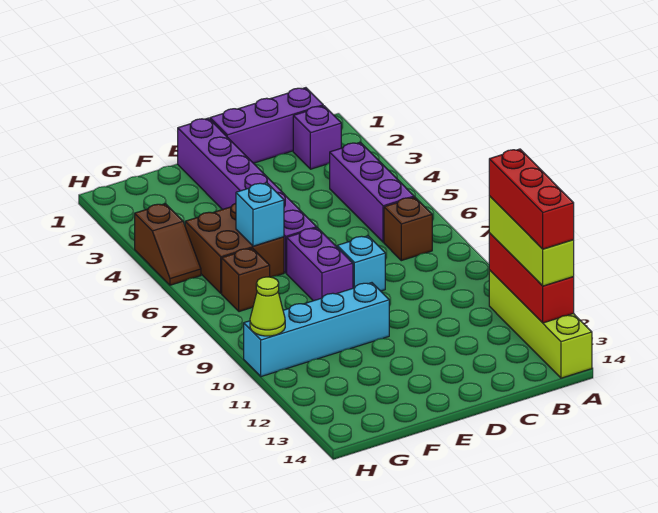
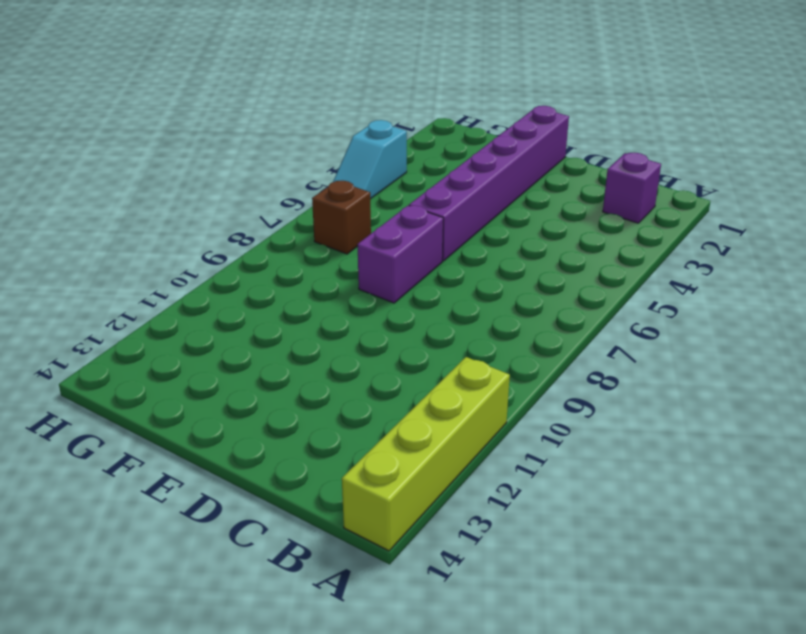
cyan 1x2 slope [333,120,407,199] -> brown 1x2 slope [135,204,201,285]
none -> purple 1x3 brick [210,88,323,163]
none -> purple 1x3 brick [330,142,414,242]
none -> brown 1x1 brick [384,197,432,261]

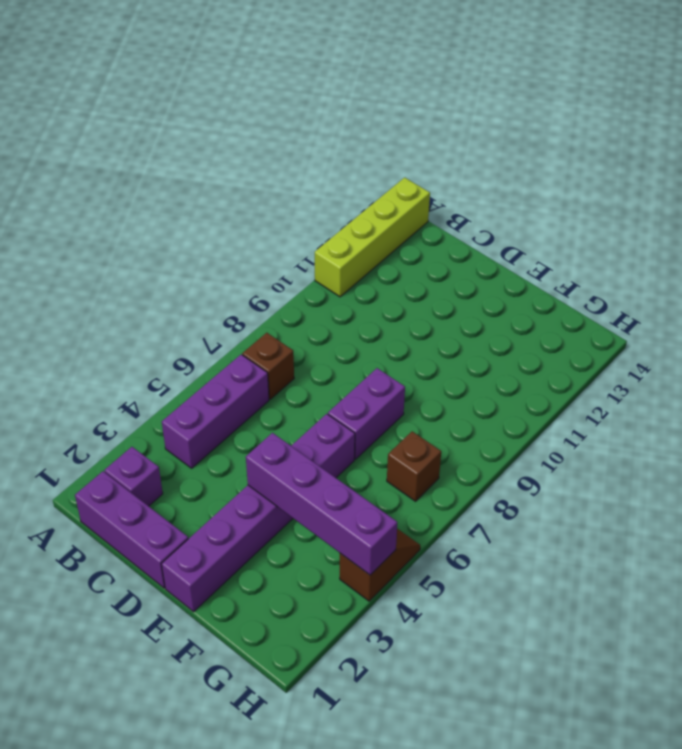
purple 1x4 brick [246,433,397,575] -> none
none -> cyan 1x1 brick [337,236,385,291]
none -> cyan 1x4 brick [244,283,389,377]
none -> brown 2x2 brick [185,203,284,293]

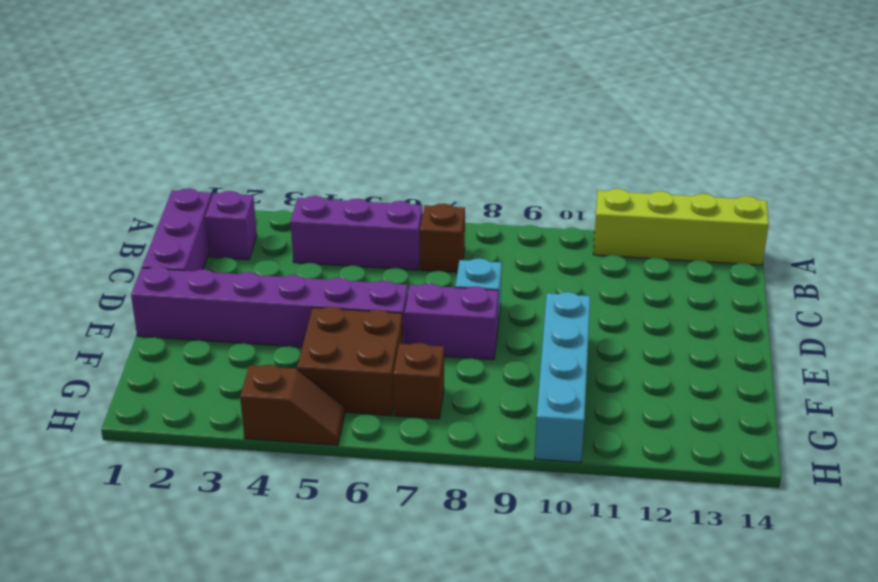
none -> red 1x3 brick [489,233,574,323]
none -> cyan 1x1 brick [236,183,284,246]
none -> lime 1x1 cone [250,277,285,336]

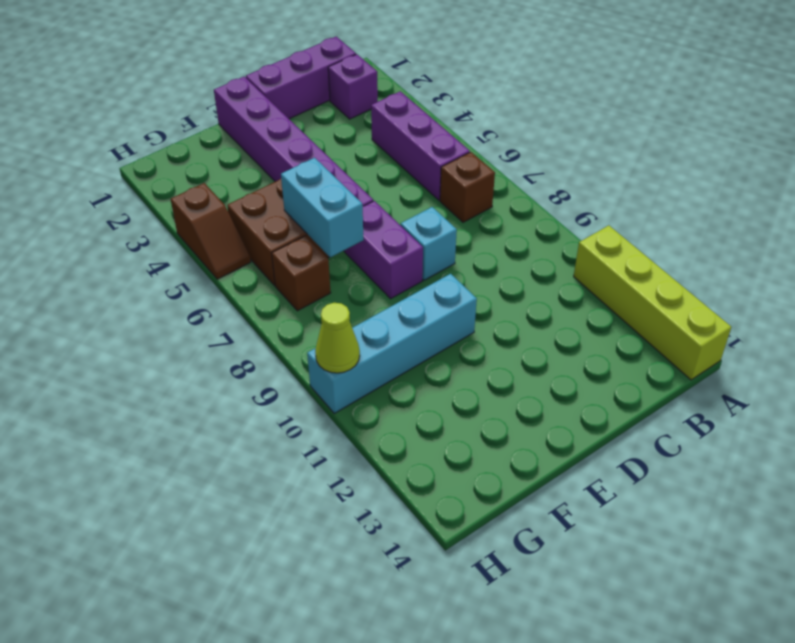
cyan 1x2 brick [281,158,364,257] -> cyan 1x1 brick [236,183,284,246]
none -> red 1x3 brick [489,233,574,323]
none -> lime 1x3 brick [489,196,574,286]
none -> red 1x3 brick [489,149,574,249]

